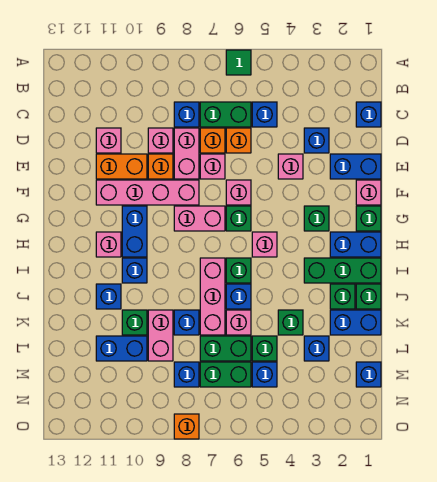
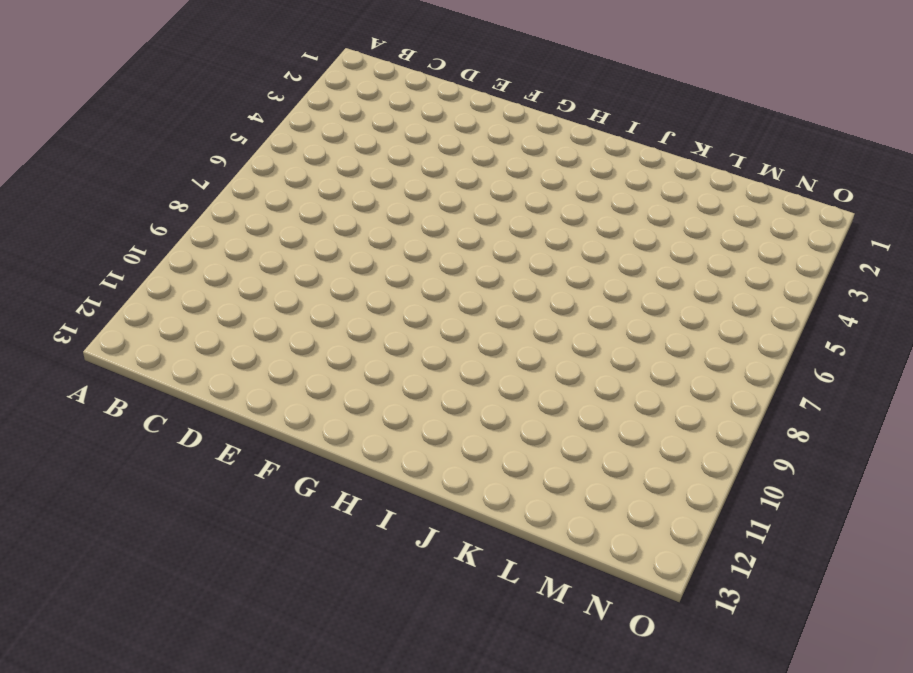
none -> green 1x1 tile [226,50,251,75]
none -> blue 1x1 brick [356,102,381,127]
none -> blue 1x1 brick [252,102,277,127]
none -> green 1x2 brick [200,102,251,127]

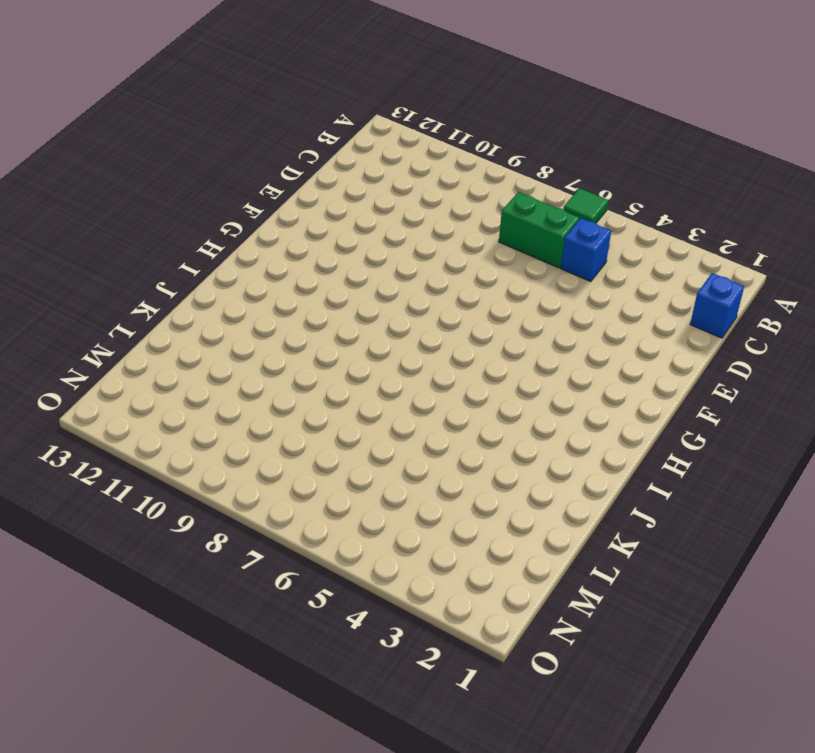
none -> blue 1x1 brick [174,102,199,127]
none -> blue 1x1 brick [304,128,329,153]
none -> orange 1x1 brick [226,128,251,153]
none -> orange 1x1 brick [200,128,225,153]

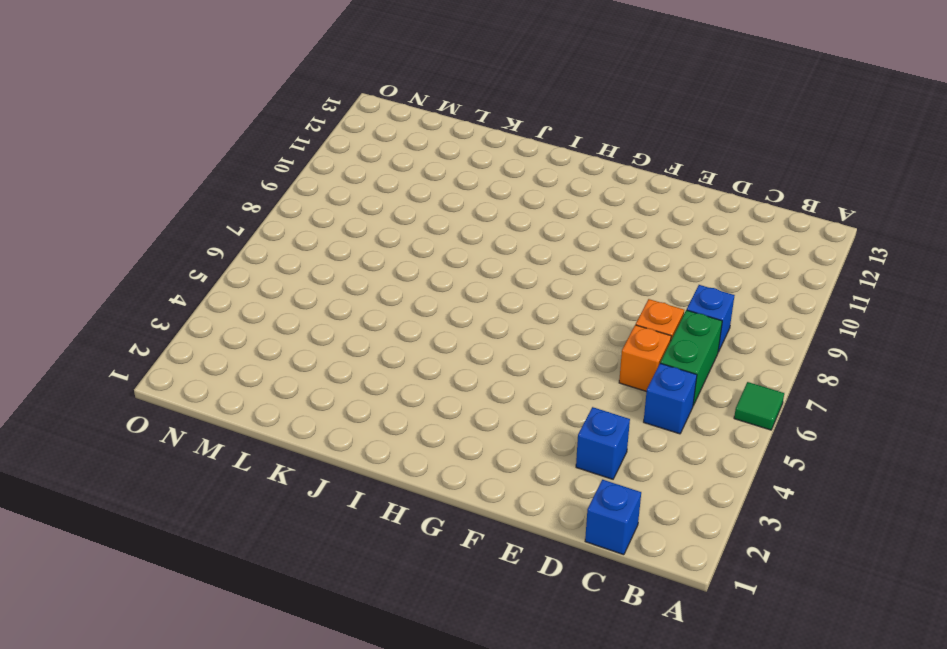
none -> pink 1x2 brick [174,128,199,179]
none -> pink 1x1 brick [148,128,173,153]
none -> pink 1x1 brick [96,128,121,153]
none -> blue 1x2 brick [330,154,381,179]

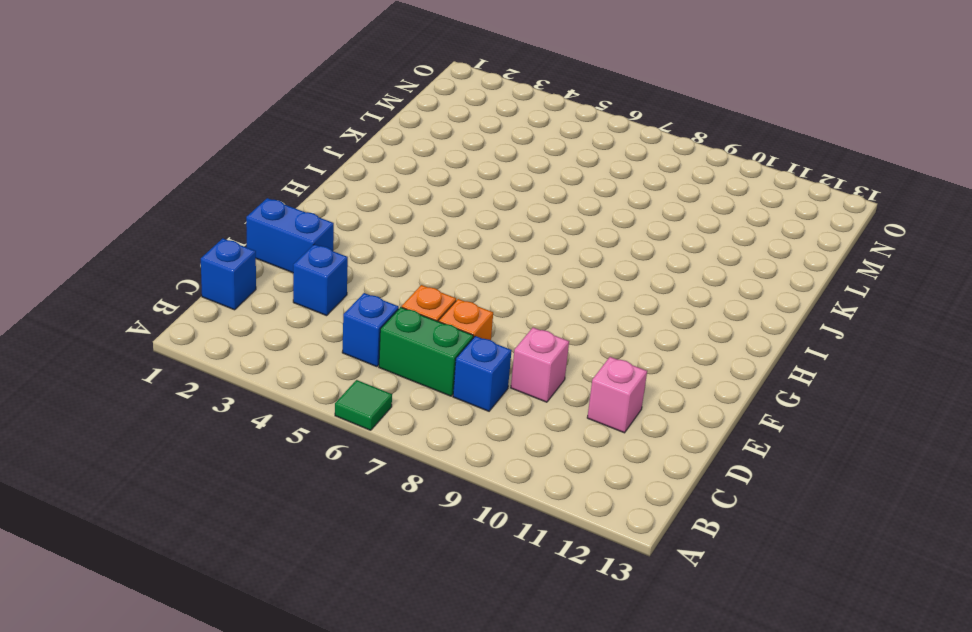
none -> pink 1x2 brick [174,128,199,179]
none -> pink 1x1 brick [278,154,303,179]
none -> pink 1x1 brick [200,154,225,179]
none -> orange 1x1 brick [148,154,173,179]

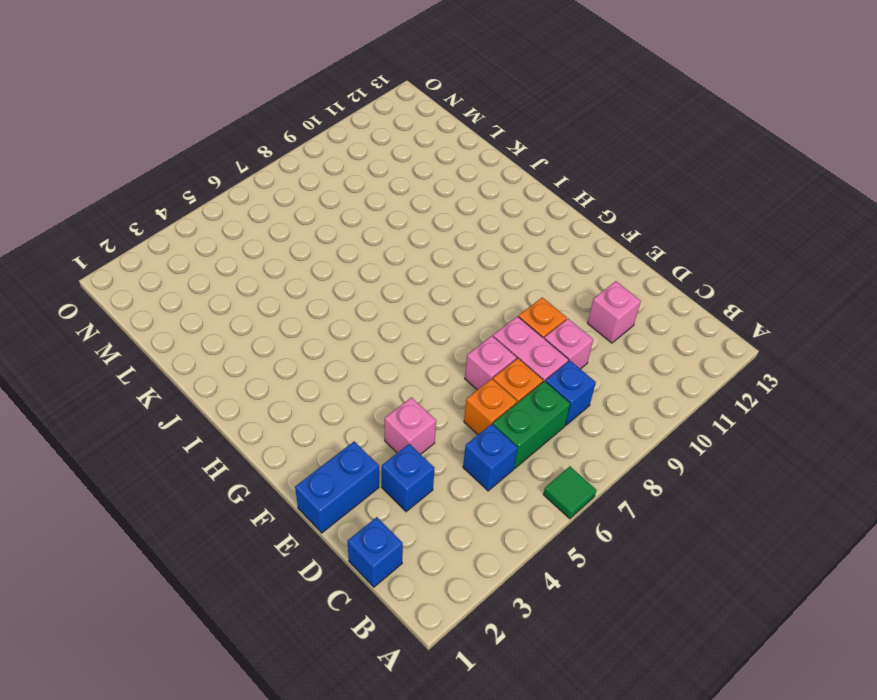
none -> orange 1x2 brick [96,154,147,179]
none -> pink 1x1 brick [356,180,381,205]
none -> pink 1x1 brick [226,180,251,205]
none -> pink 1x4 brick [96,180,199,205]

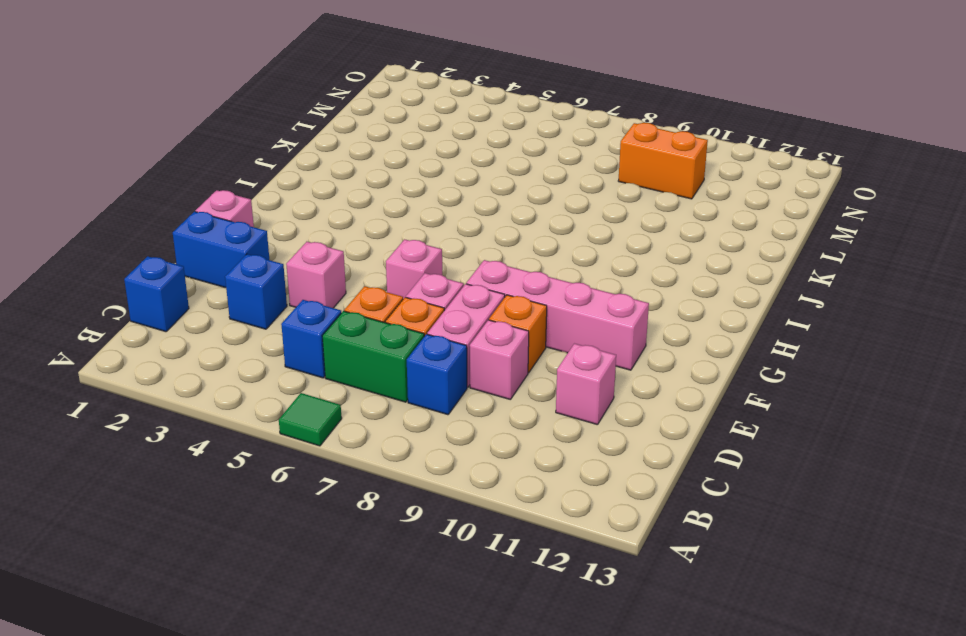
orange 1x2 brick [618,123,708,199] -> orange 1x2 brick moved to [96,154,147,179]
none -> green 1x1 brick [356,206,381,231]
none -> green 1x1 brick [304,206,329,231]
none -> green 1x1 brick [226,206,251,231]
none -> pink 1x2 brick [174,206,225,231]

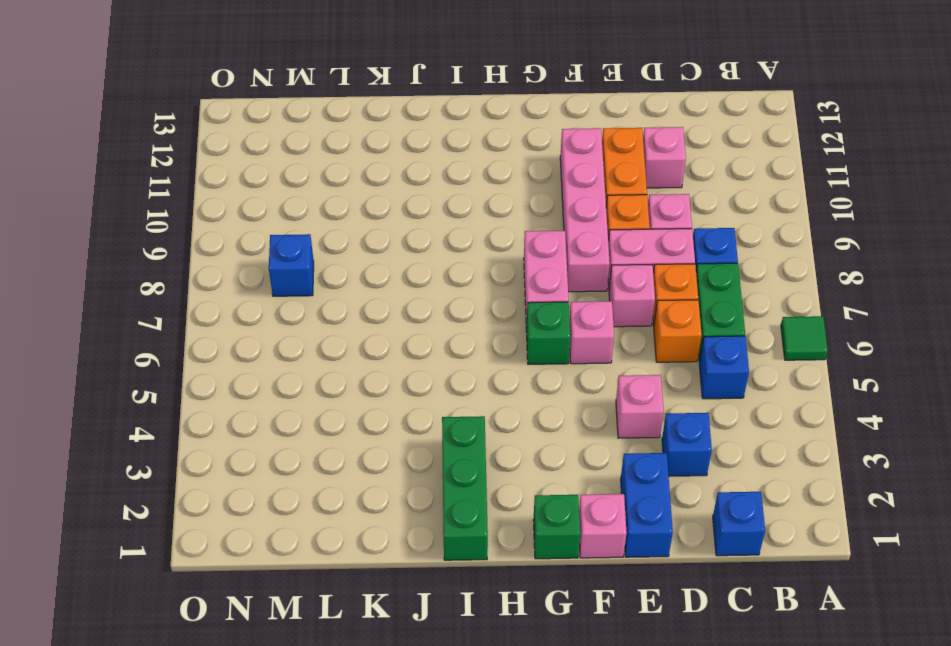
none -> green 1x1 brick [304,206,329,231]
none -> blue 1x2 brick [122,206,147,257]
none -> blue 1x2 brick [330,232,381,257]
none -> pink 1x1 brick [252,232,277,257]

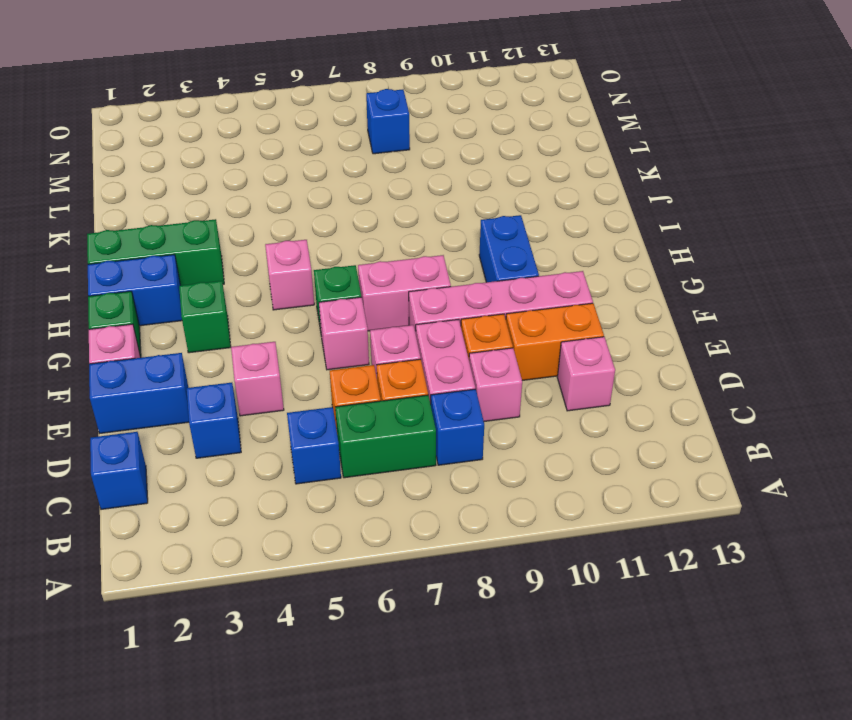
none -> green 1x1 tile [226,50,251,75]
none -> pink 1x1 brick [96,232,121,257]
none -> green 1x1 brick [226,258,251,283]
none -> pink 1x3 brick [200,258,225,335]

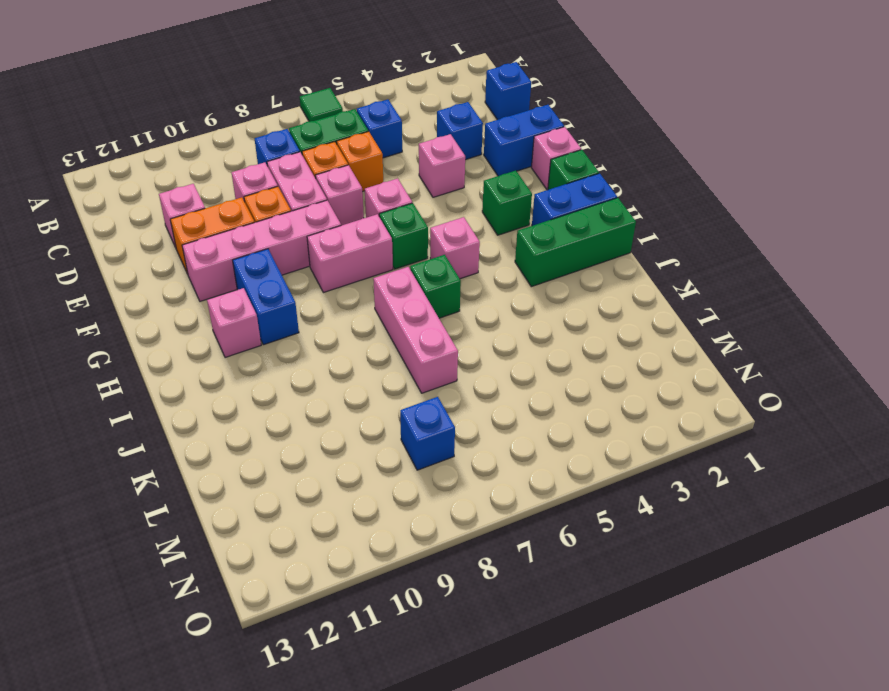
none -> blue 1x1 brick [122,258,147,283]
none -> green 1x1 brick [356,284,381,309]
none -> green 1x1 brick [330,284,355,309]
none -> blue 1x1 brick [226,284,251,309]

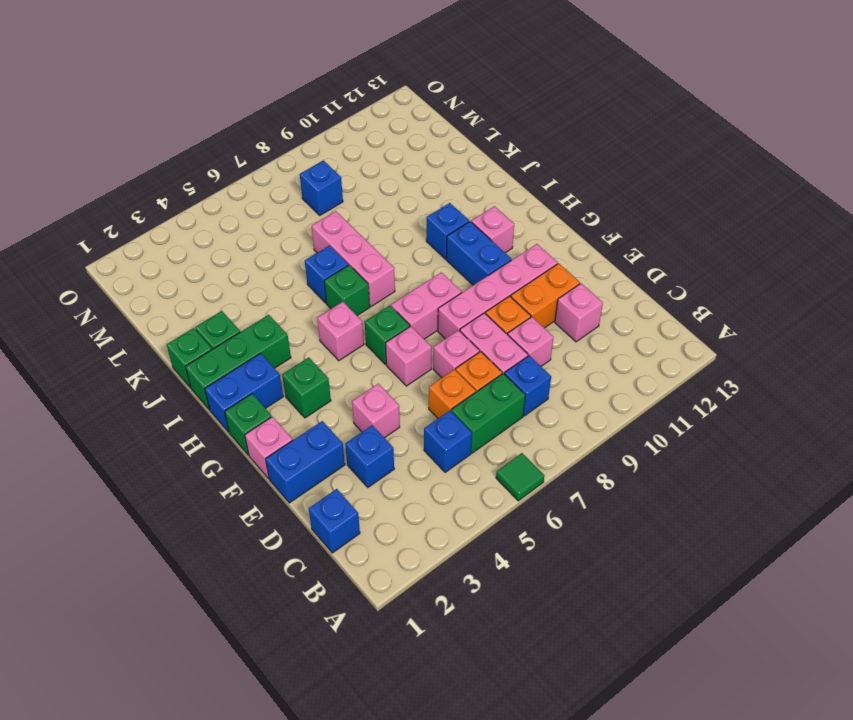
none -> blue 1x1 brick [96,284,121,309]
none -> blue 1x2 brick [330,310,381,335]
none -> green 1x1 brick [278,310,303,335]
none -> pink 1x1 brick [226,310,251,335]

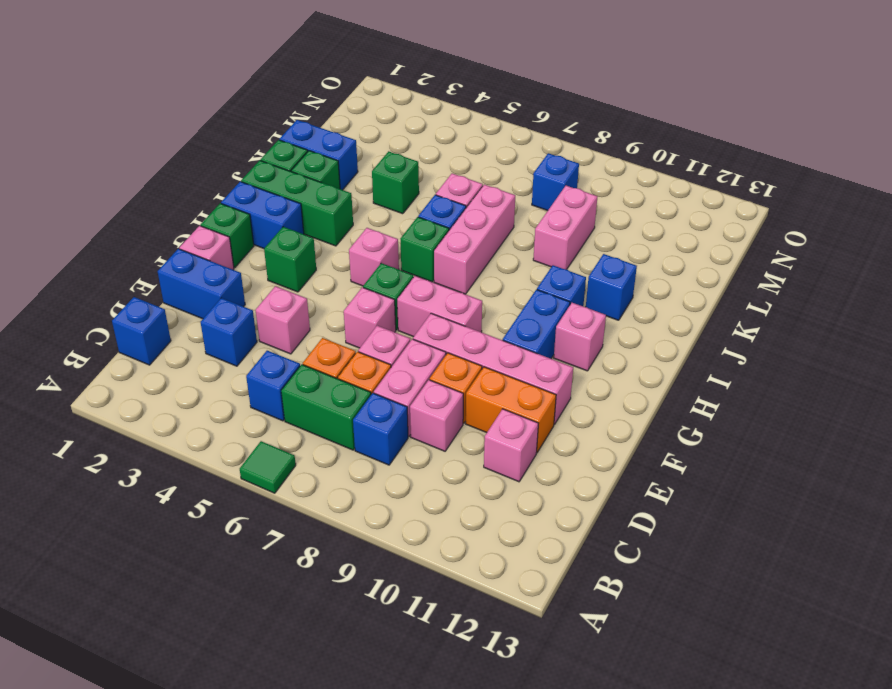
none -> blue 1x1 brick [174,310,199,335]
none -> green 1x1 brick [122,310,147,335]
none -> blue 1x1 brick [304,336,329,361]
none -> green 1x1 brick [252,336,277,361]

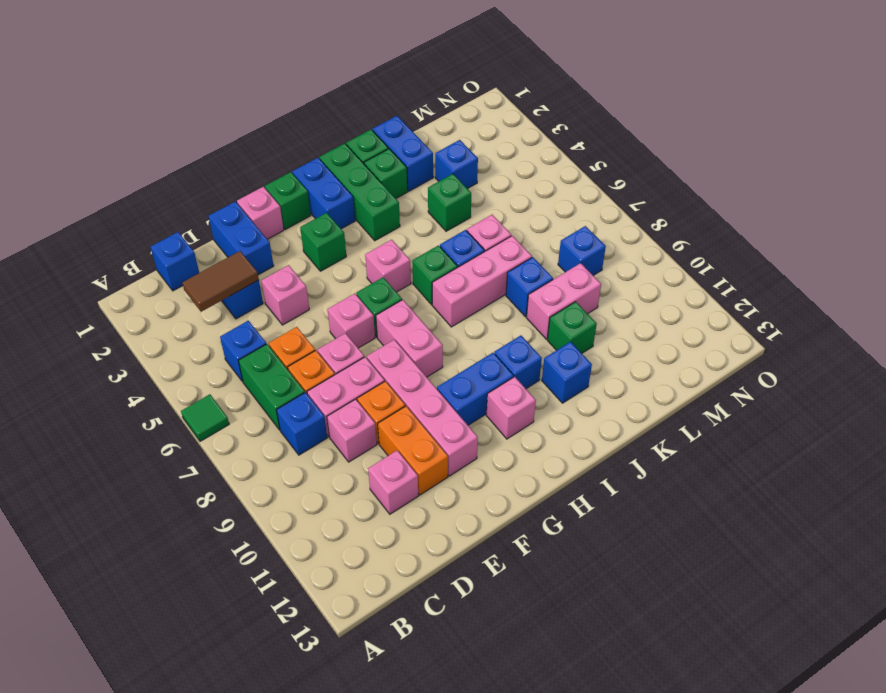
brown 1x2 tile [182,251,259,312] -> none
none -> green 1x1 brick [252,336,277,361]
none -> green 1x2 brick [200,336,251,361]
none -> blue 1x2 brick [96,336,147,361]
none -> blue 1x1 brick [356,362,381,387]

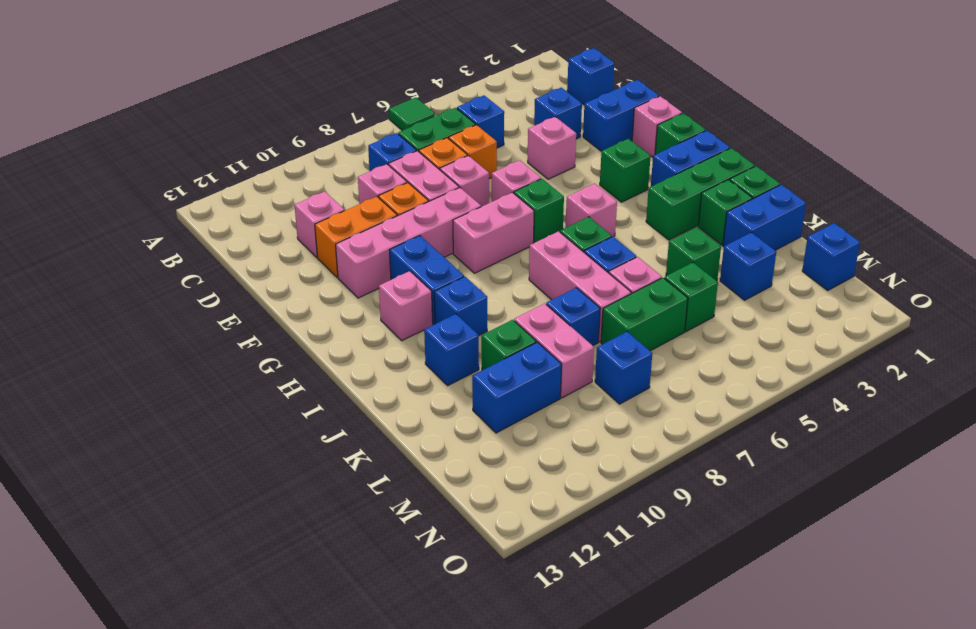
none -> blue 1x1 brick [252,362,277,387]
none -> green 1x2 brick [200,362,251,387]
none -> orange 1x1 brick [174,414,199,439]

